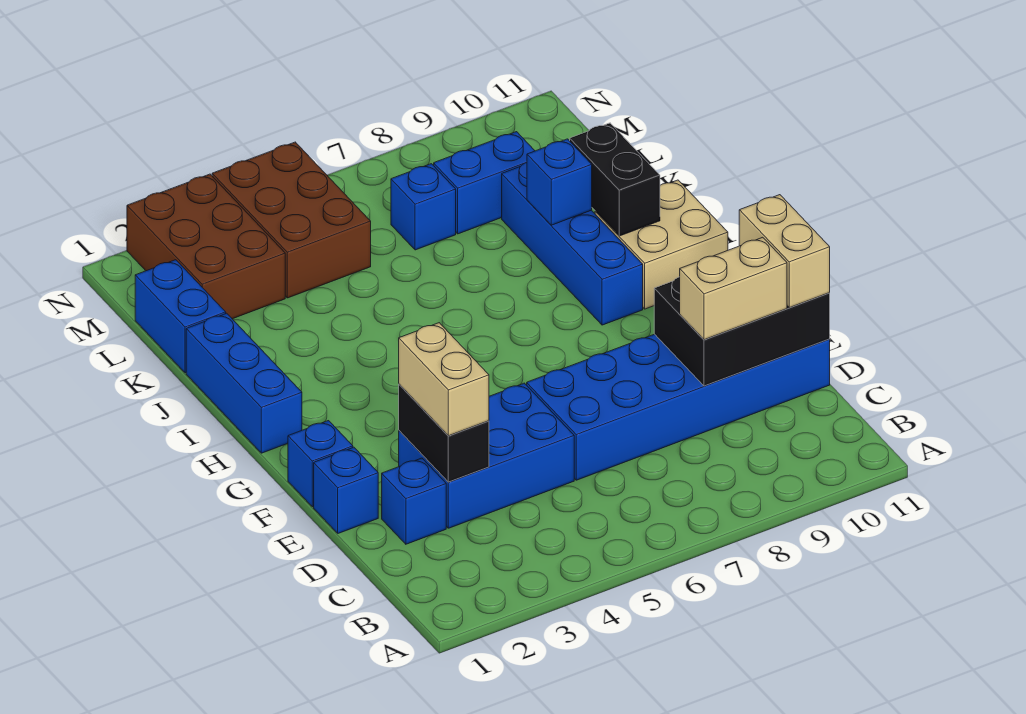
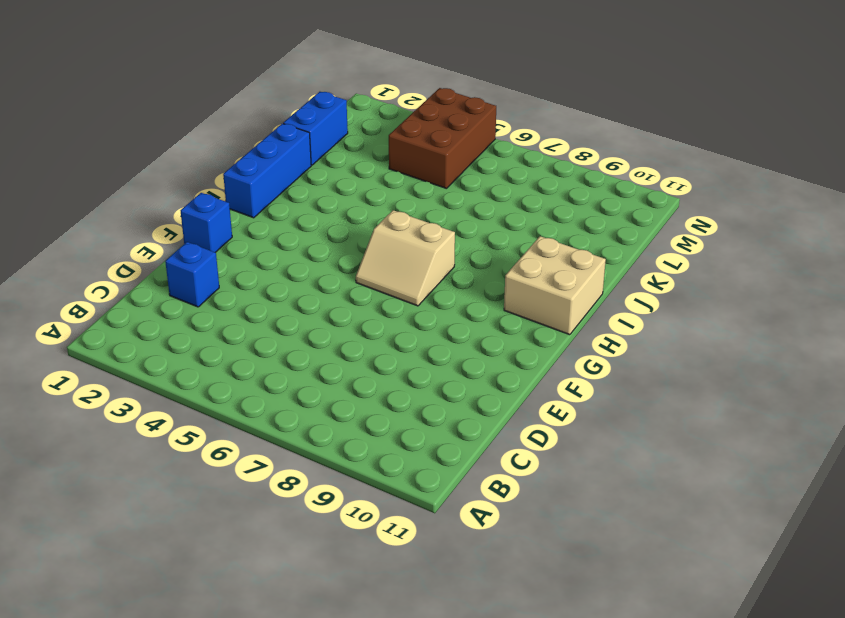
tan 2x2 slope [356,210,455,306] -> none
none -> blue 2x3 brick [399,383,574,528]
none -> blue 2x6 brick [527,334,830,480]
none -> blue 1x1 brick [314,447,378,533]

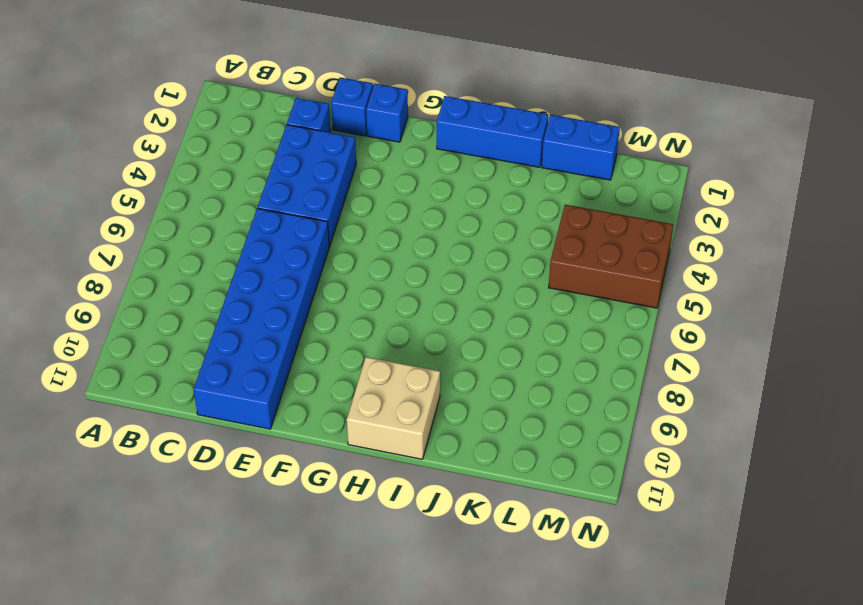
none -> blue 1x4 brick [502,162,643,325]
none -> brown 2x3 brick [127,174,285,319]
none -> blue 1x1 brick [391,164,456,250]

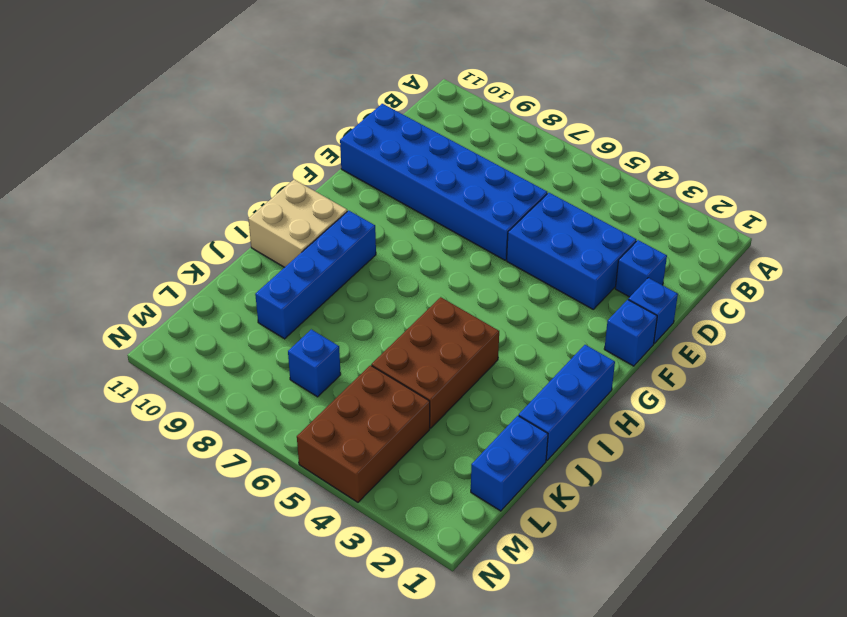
brown 2x3 brick [371,297,499,428] -> brown 2x3 brick moved to [127,174,285,319]
none -> blue 1x2 brick [434,132,535,234]
none -> black 1x2 brick [399,384,489,482]
none -> black 2x3 brick [654,277,830,386]

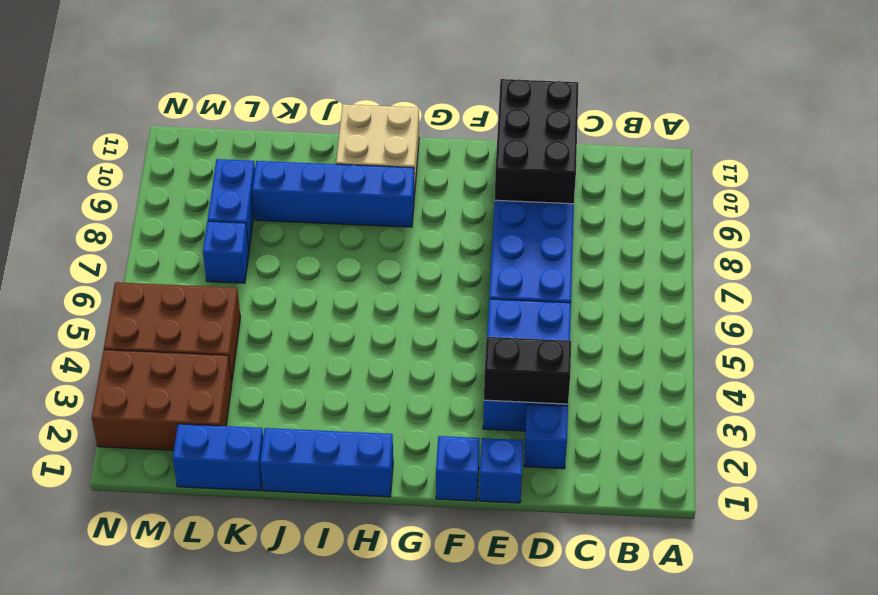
none -> black 1x2 brick [570,123,660,236]
none -> blue 1x1 brick [527,139,592,225]
none -> tan 1x2 brick [399,323,489,436]

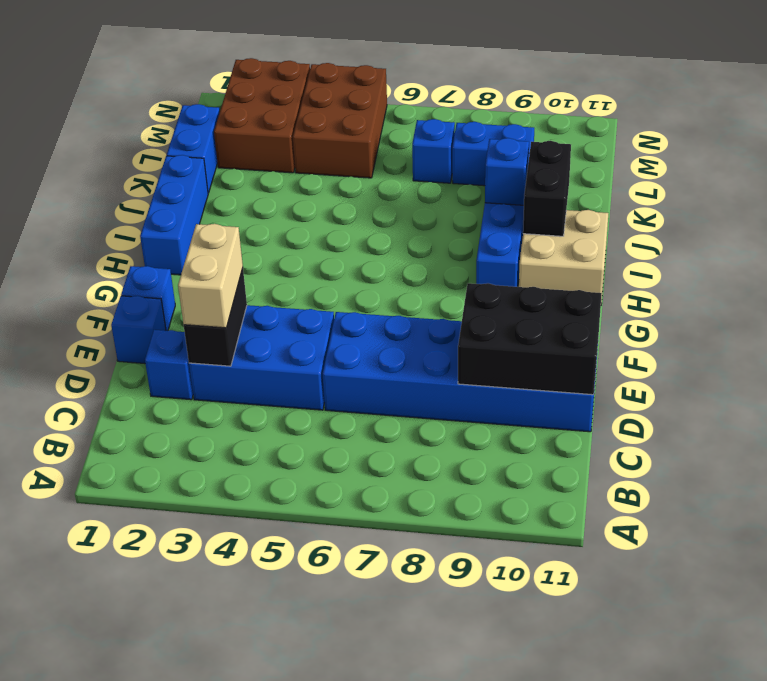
none -> tan 1x2 brick [680,237,787,340]
none -> tan 1x2 brick [739,195,830,308]

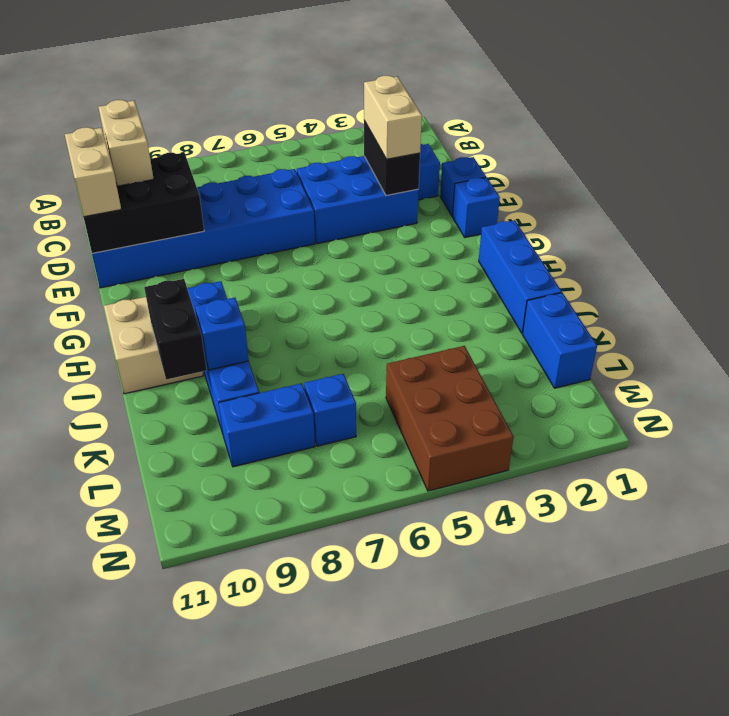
tan 1x2 brick [99,100,154,186] -> tan 1x2 brick turned to [680,237,787,340]
none -> brown 2x3 brick [127,174,285,319]

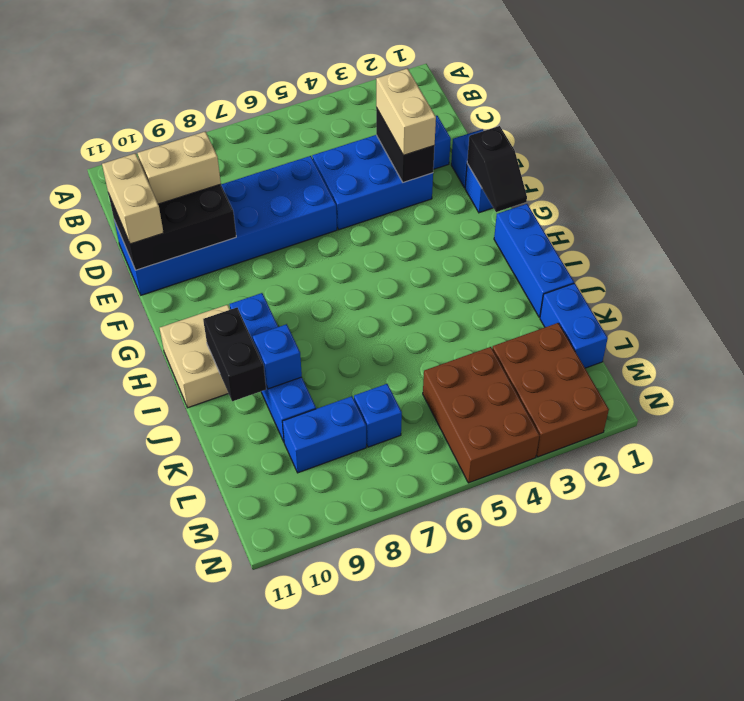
black 1x2 slope [467,126,527,212] -> none

